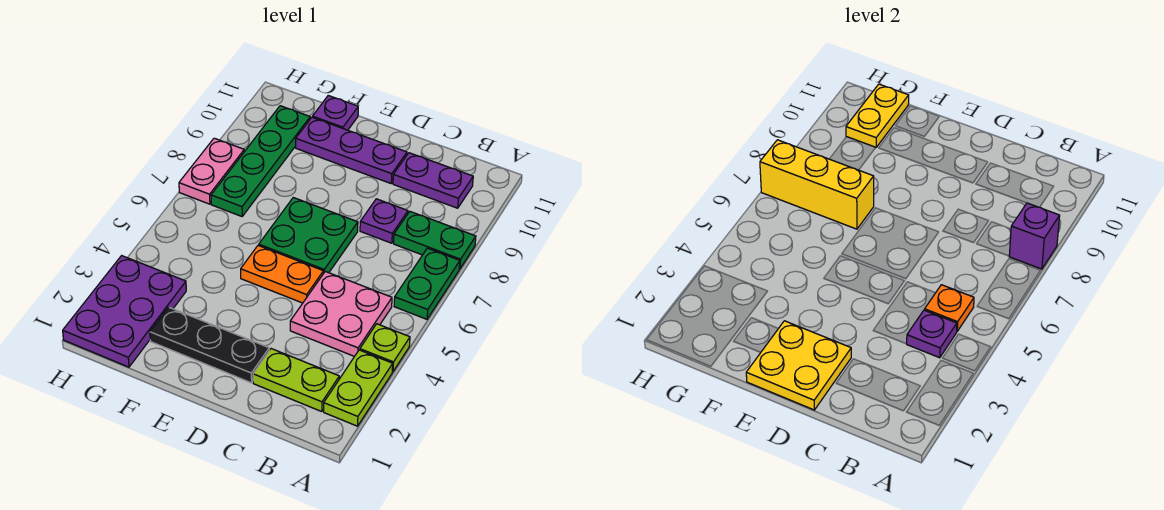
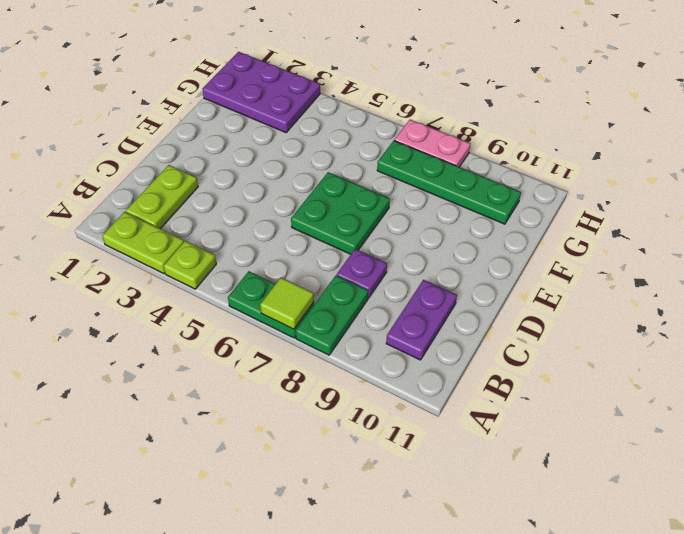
lime 1x1 tile [260,278,314,329] -> none
none -> pink 2x2 plate [290,272,392,356]
none -> black 1x3 plate [150,307,269,383]
none -> orange 1x2 plate [241,245,323,303]

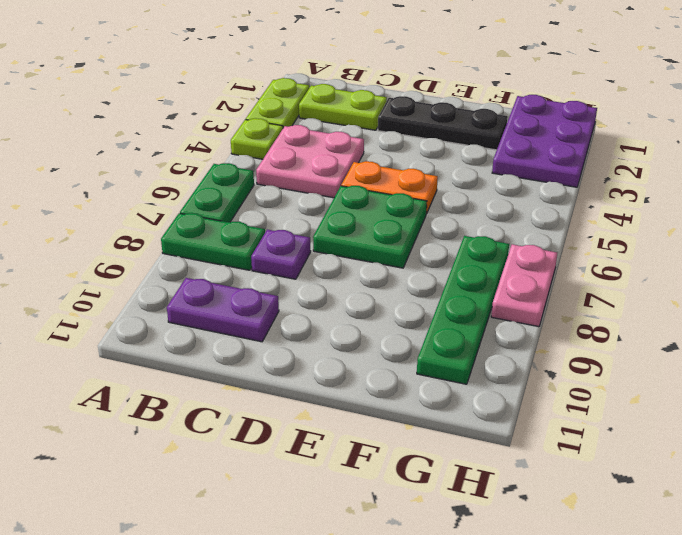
none -> purple 1x3 plate [296,117,407,183]
none -> purple 1x1 plate [313,96,358,130]
none -> purple 1x1 brick [1009,203,1060,269]

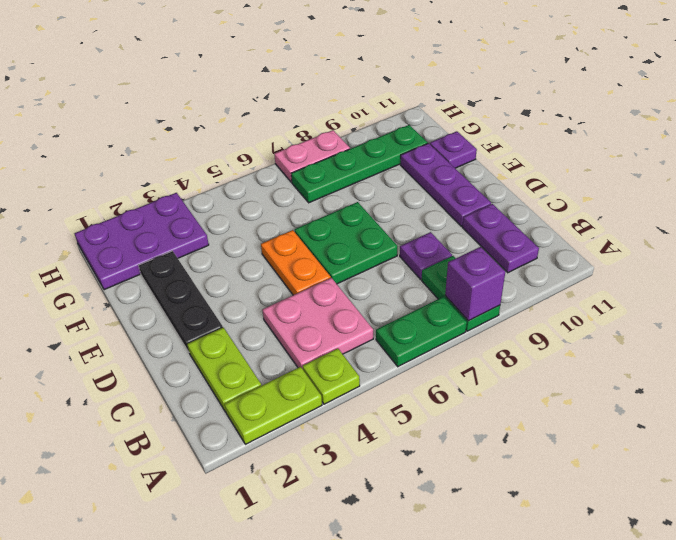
none -> purple 1x1 plate [907,310,957,358]
none -> orange 1x1 plate [925,285,974,331]
none -> yellow 2x2 plate [746,321,851,410]

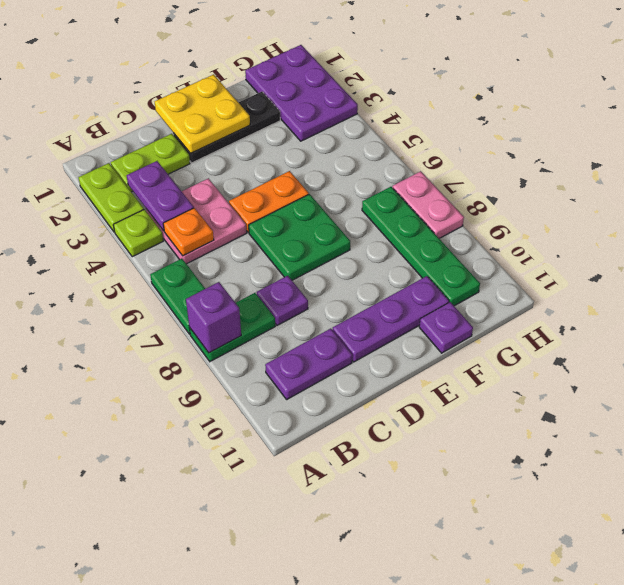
purple 1x2 plate [127,161,194,231] -> purple 1x1 plate [907,310,957,358]
none -> yellow 1x3 brick [760,140,874,229]
none -> yellow 1x2 plate [846,84,909,147]

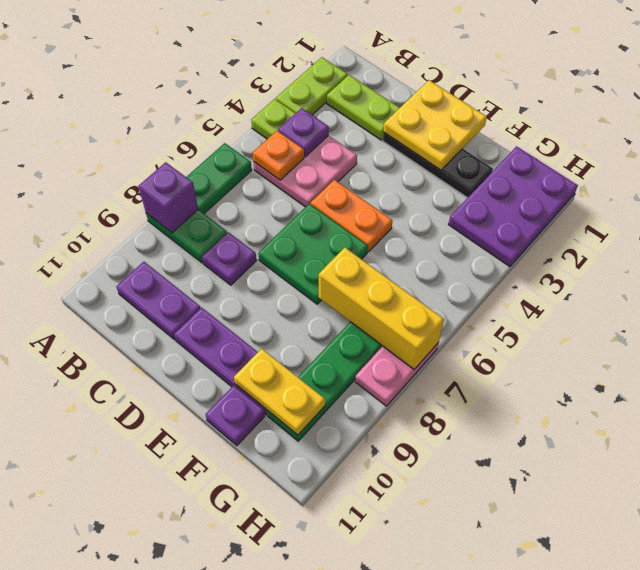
yellow 1x2 plate [234,349,325,435] -> yellow 1x2 plate turned to [846,84,909,147]

